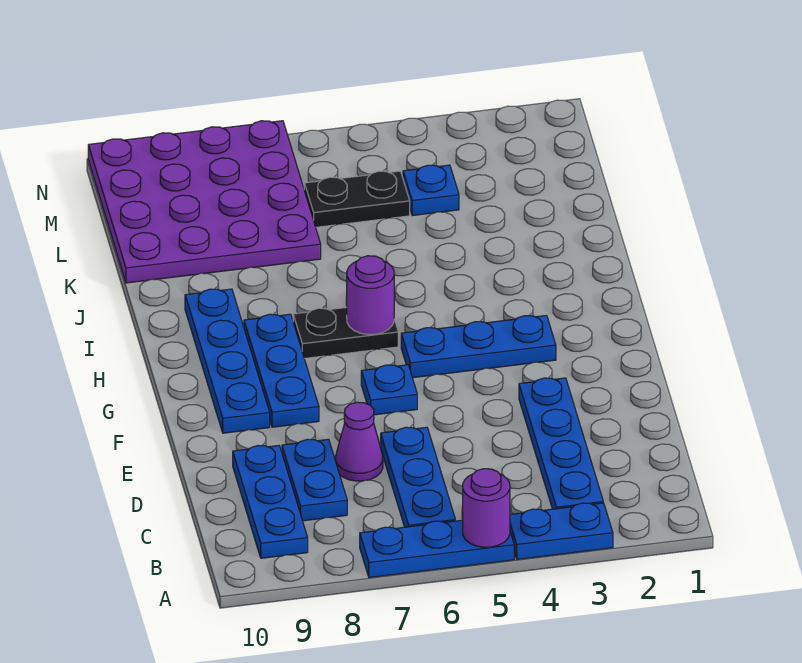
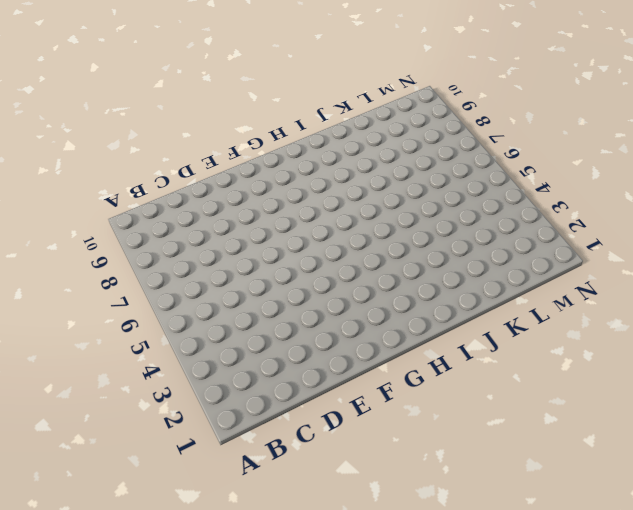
none -> blue 1x2 plate [510,503,613,559]
none -> blue 1x3 plate [360,520,514,578]
none -> blue 1x4 plate [519,378,603,509]

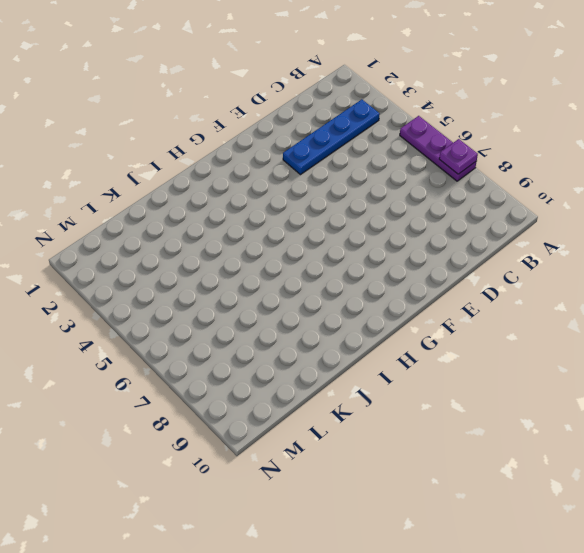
purple 1x3 plate [400,116,477,181] -> blue 1x3 plate [360,520,514,578]
purple 1x1 plate [439,139,478,174] -> none
none -> blue 1x2 plate [510,503,613,559]
none -> blue 1x3 plate [381,427,455,527]
none -> blue 1x3 plate [233,445,308,558]

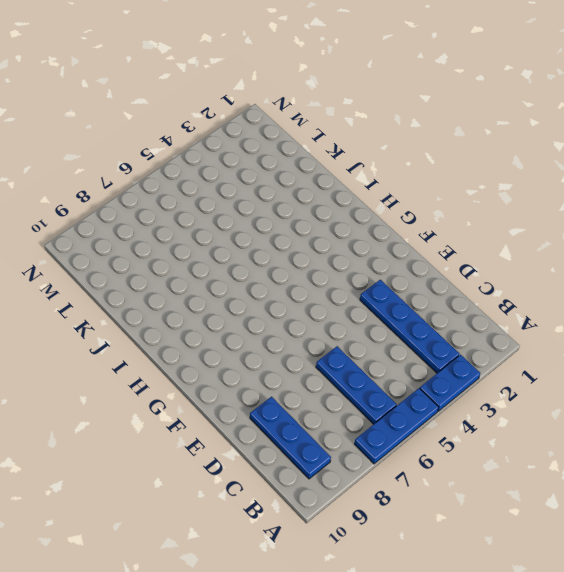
none -> blue 1x2 plate [282,439,347,521]
none -> purple 1x1 cone [335,402,383,481]
none -> blue 1x1 plate [361,365,417,415]

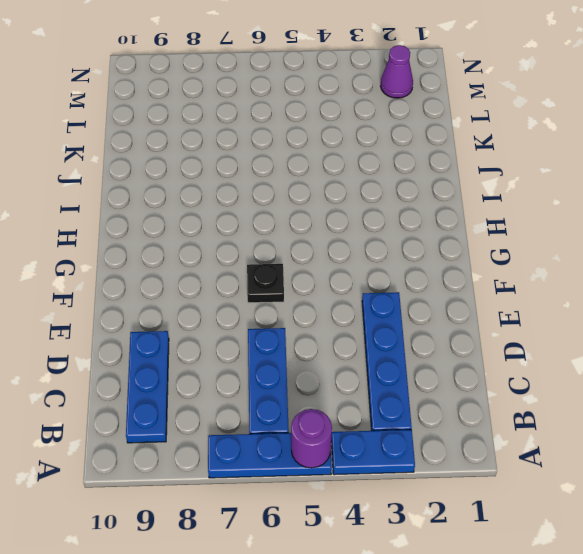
black 1x1 plate [247,264,284,303] -> blue 1x1 plate [361,365,417,415]
purple 1x1 cone [380,45,413,98] -> purple 1x1 cone moved to [335,402,383,481]
none -> blue 1x2 plate [282,439,347,521]
none -> blue 1x3 plate [244,314,319,427]
none -> blue 1x4 plate [185,289,270,433]

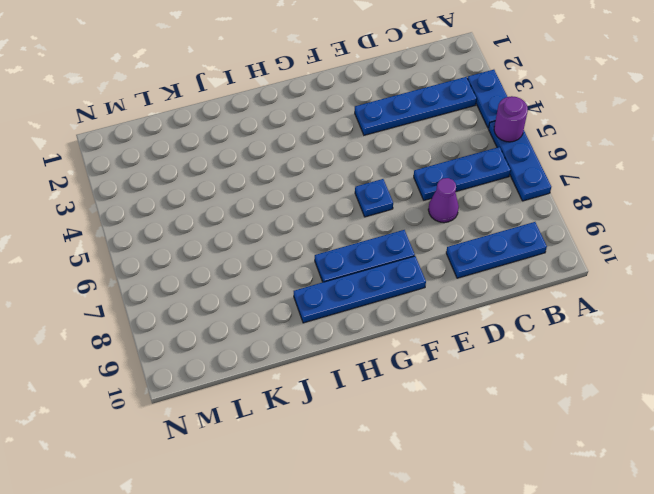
none -> blue 1x2 plate [282,439,347,521]
none -> blue 1x3 plate [401,315,556,378]
none -> black 1x2 plate [293,307,398,359]

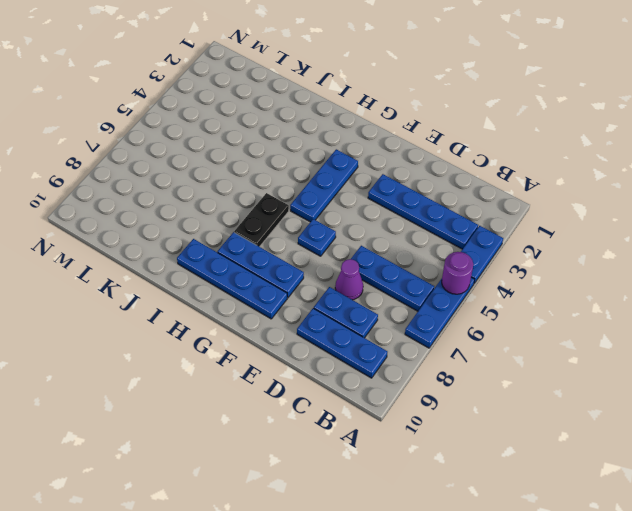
none -> purple 4x4 plate [88,121,321,283]
none -> blue 1x1 plate [403,165,459,216]
none -> black 1x2 plate [304,171,410,227]

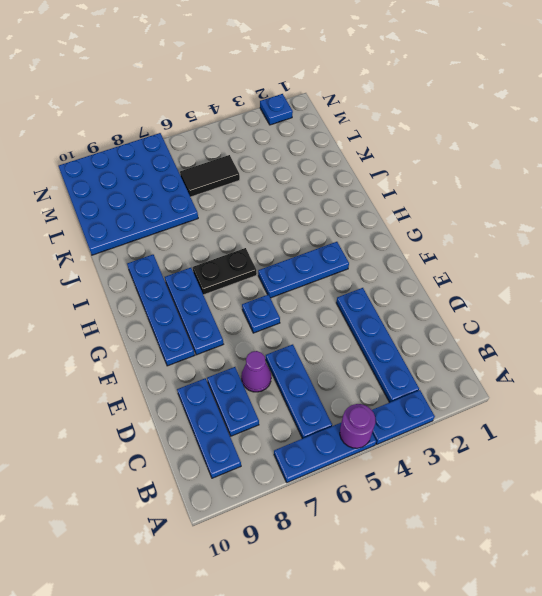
blue 4x4 plate [59,133,198,255] -> purple 4x4 plate [88,121,321,283]
black 1x2 tile [180,155,240,197] -> black 1x2 plate [304,171,410,227]
blue 1x1 plate [260,94,293,125] -> blue 1x1 plate moved to [403,165,459,216]
none -> purple 1x1 round brick [346,256,394,335]

